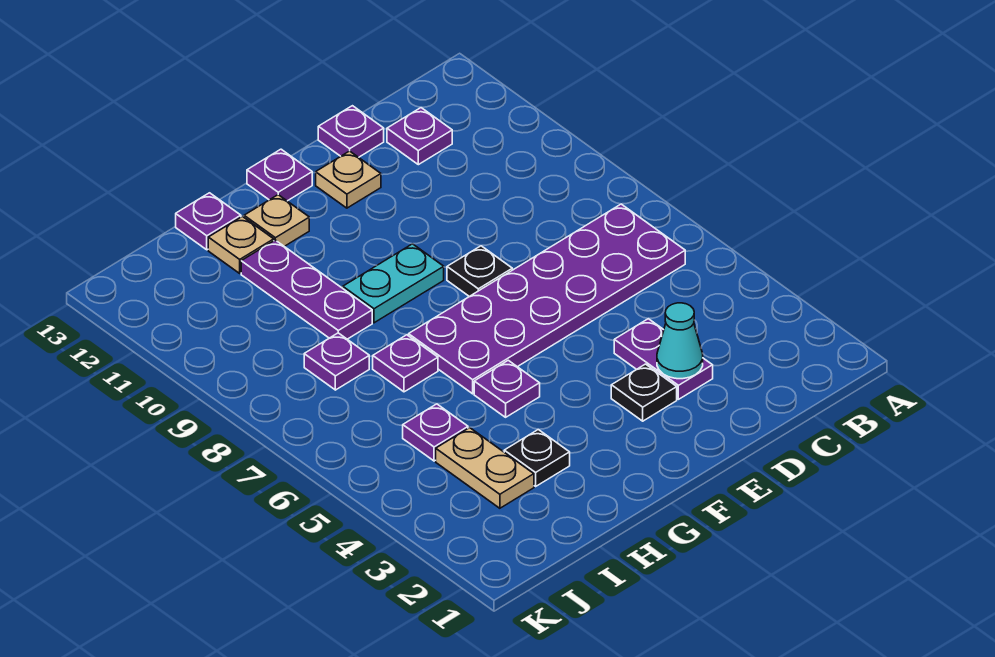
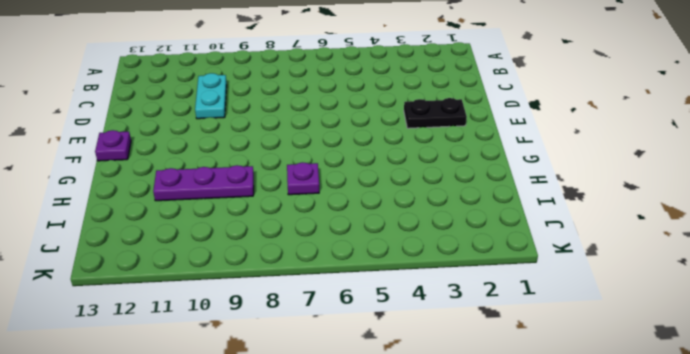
cyan 1x2 plate [195,73,227,119] -> cyan 1x2 plate moved to [343,244,444,323]
black 1x2 plate [404,98,467,128] -> black 1x1 plate [611,364,677,421]
none -> purple 2x6 plate [409,204,685,394]
none -> purple 1x1 plate [387,108,452,165]
none -> purple 1x2 plate [614,319,713,399]

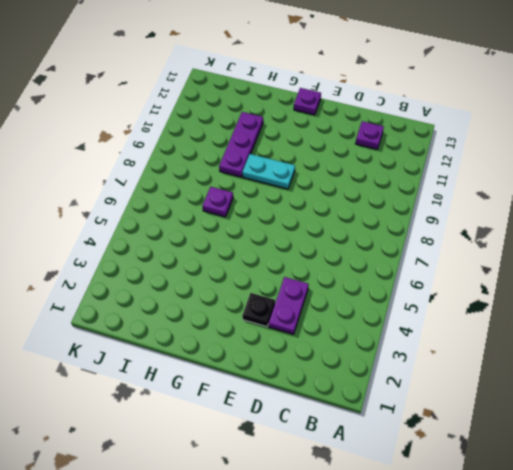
none -> purple 2x6 plate [409,204,685,394]
none -> purple 1x1 plate [318,106,384,157]
none -> black 1x1 plate [447,246,512,296]

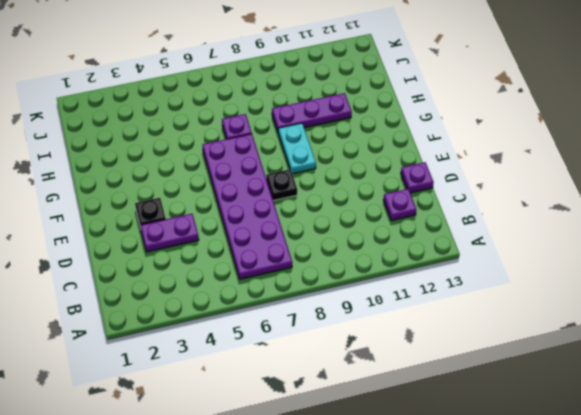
none -> tan 1x1 plate [316,151,381,208]
none -> purple 1x1 plate [247,149,312,201]
none -> purple 1x1 plate [474,360,540,417]

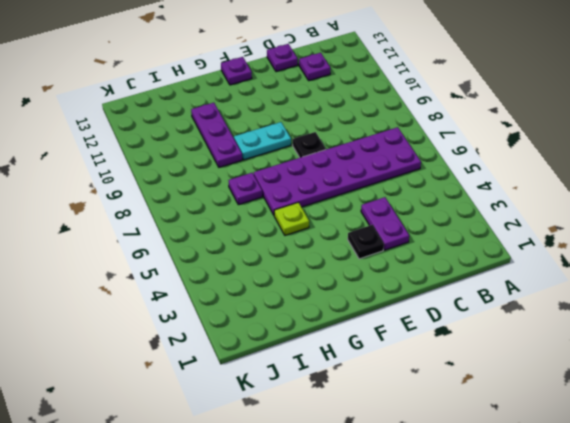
lime 1x1 plate [274,202,309,235] -> purple 1x1 plate [474,360,540,417]
none -> tan 1x1 plate [316,151,381,208]
none -> tan 1x1 plate [244,195,309,246]
none -> black 1x1 plate [504,429,570,486]

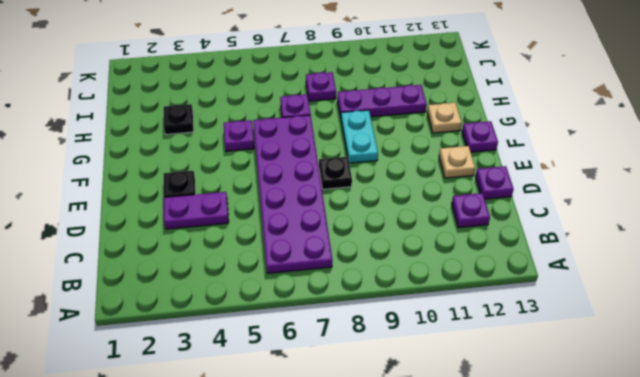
none -> tan 1x1 plate [208,216,274,273]
none -> purple 1x1 plate [176,193,241,250]
none -> tan 1x2 plate [436,428,534,508]

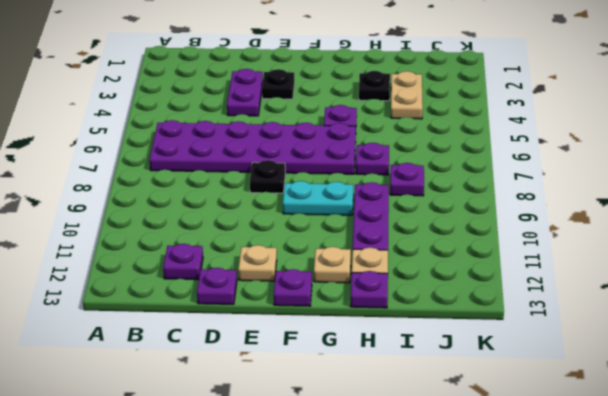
none -> purple 1x1 plate [403,404,468,461]
none -> cyan 1x1 cone [657,303,703,379]

